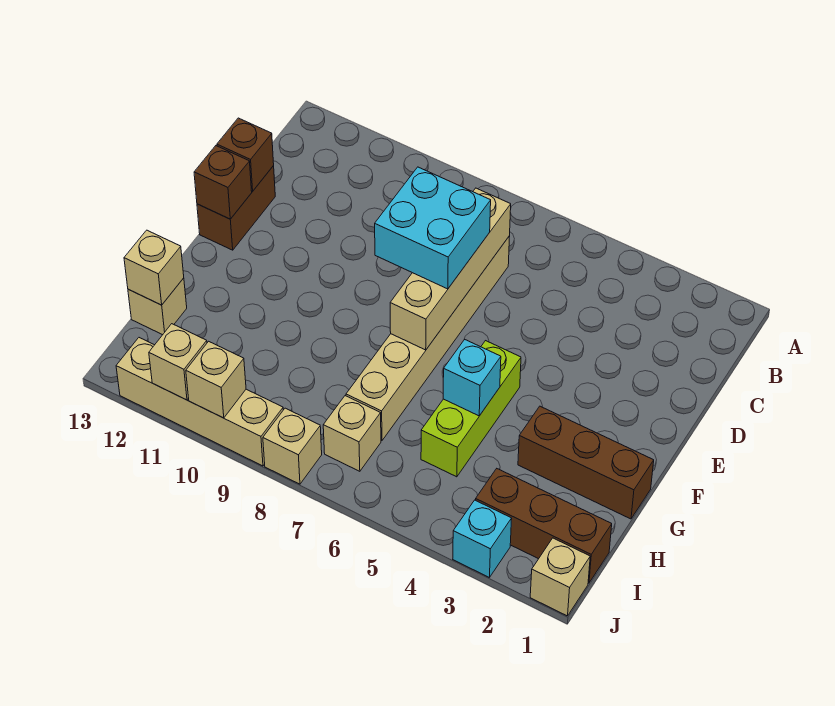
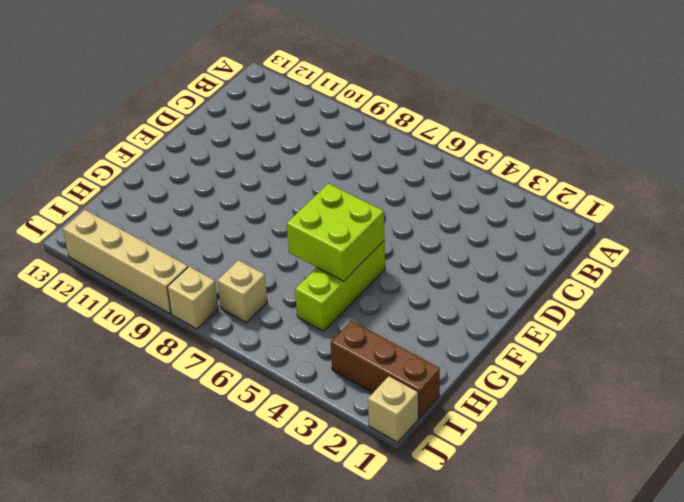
lime 2x2 brick [287,184,385,281] -> cyan 1x1 brick [443,339,501,416]
none -> tan 1x6 brick [346,236,510,441]
none -> brown 1x2 brick [197,166,275,250]
none -> brown 1x3 brick [518,406,654,519]

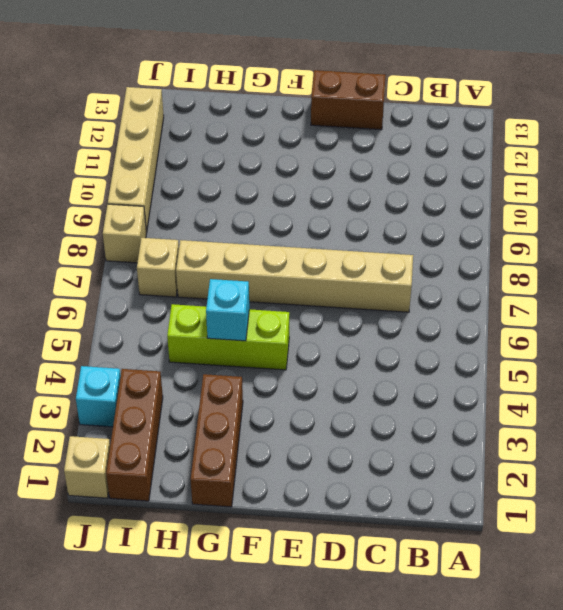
none -> tan 1x1 brick [128,278,187,335]
none -> tan 1x4 brick [390,188,511,350]
none -> brown 1x1 brick [217,118,274,191]

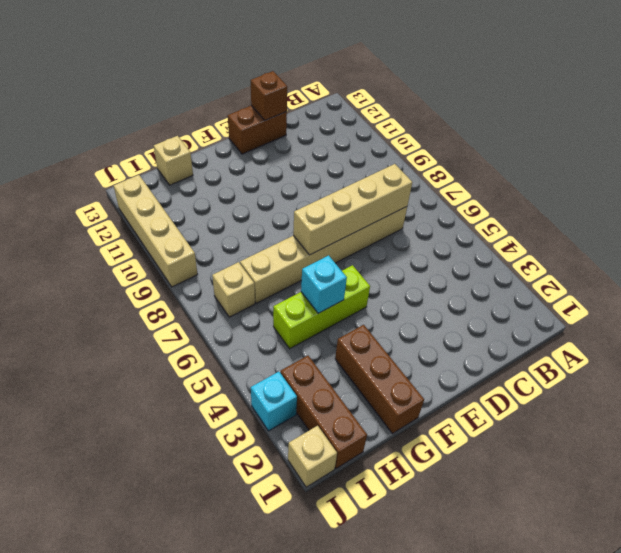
none -> tan 1x1 brick [263,408,322,484]
none -> brown 1x1 brick [194,146,252,219]
none -> tan 1x1 brick [124,230,184,305]

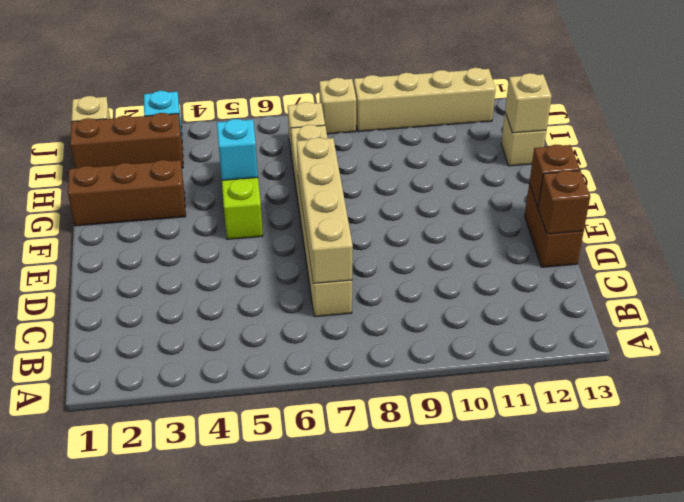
none -> tan 1x1 brick [186,341,246,418]
none -> tan 1x1 brick [149,324,207,400]
none -> cyan 2x2 brick [375,167,491,289]

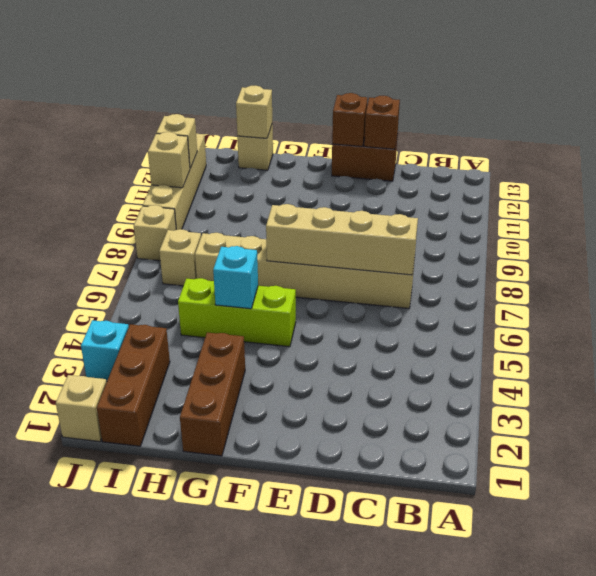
none -> cyan 2x2 brick [375,167,491,289]

